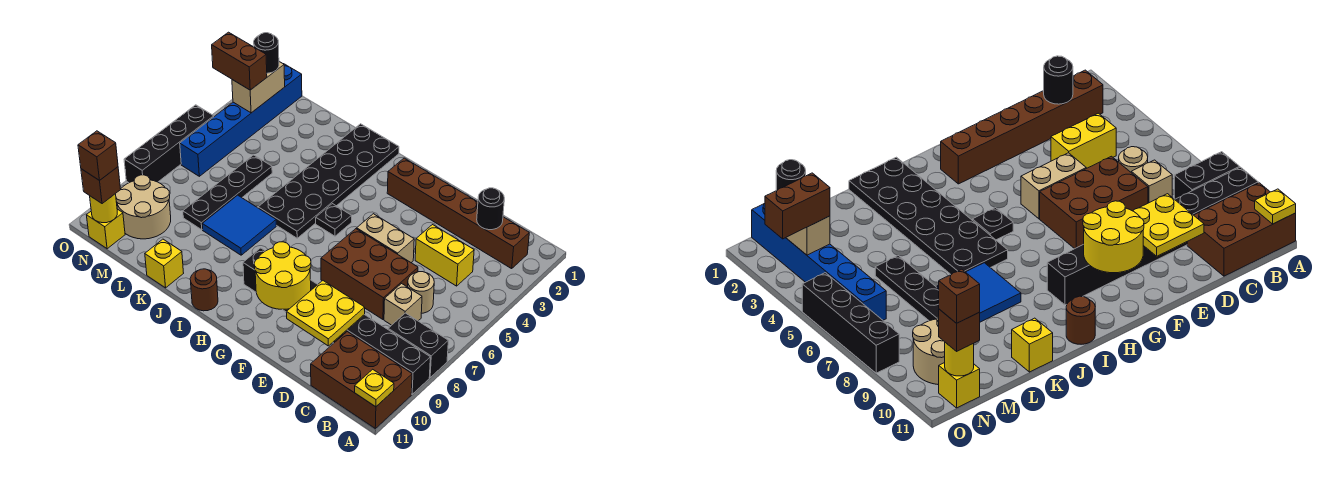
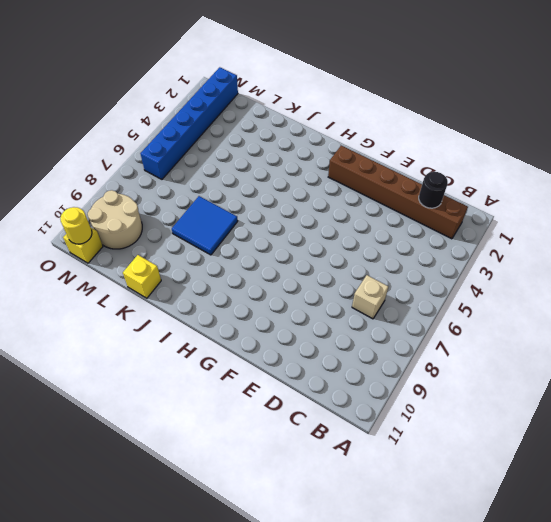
none -> black 1x2 brick [388,313,448,377]
none -> black 1x8 brick [243,248,430,394]
none -> brown 2x3 brick [311,332,412,428]

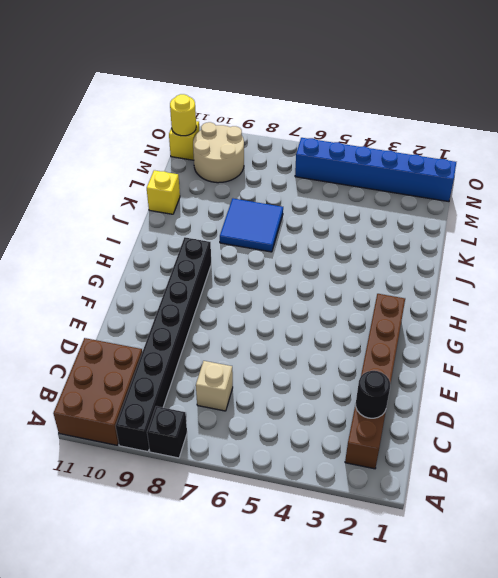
black 1x1 brick [147,406,187,458] -> black 1x2 brick [388,313,448,377]
none -> yellow 1x2 brick [415,225,474,286]
none -> tan 1x1 round brick [408,272,434,313]
none -> brown 2x3 brick [321,229,418,319]

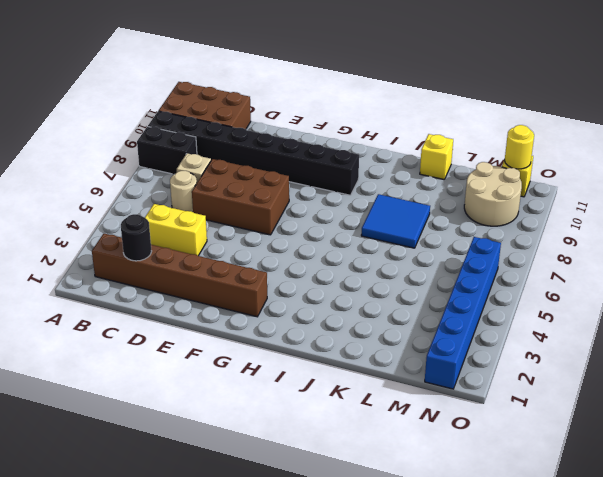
none -> tan 1x2 brick [357,214,414,262]
none -> black 1x1 plate [316,204,352,236]
none -> black 2x6 plate [258,124,399,238]

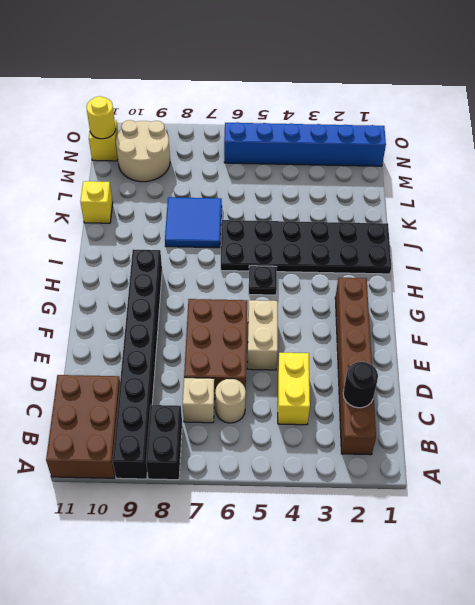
none -> brown 1x1 round brick [190,269,218,311]
none -> black 1x4 plate [183,155,272,230]
none -> black 1x4 brick [124,105,214,183]

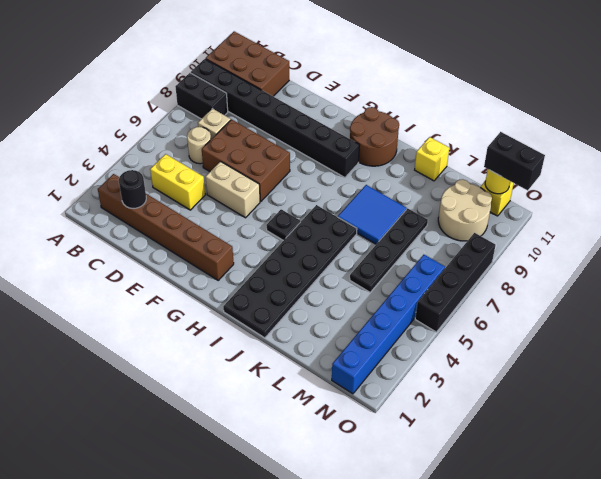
brown 2x2 round brick [350,107,399,166] -> brown 1x1 round brick [190,269,218,311]
black 1x2 brick [484,132,545,191] -> brown 1x1 brick [81,167,121,204]
none -> yellow 1x1 plate [355,369,394,407]
none -> yellow 2x2 plate [286,281,365,346]
none -> yellow 2x2 round brick [254,242,311,309]

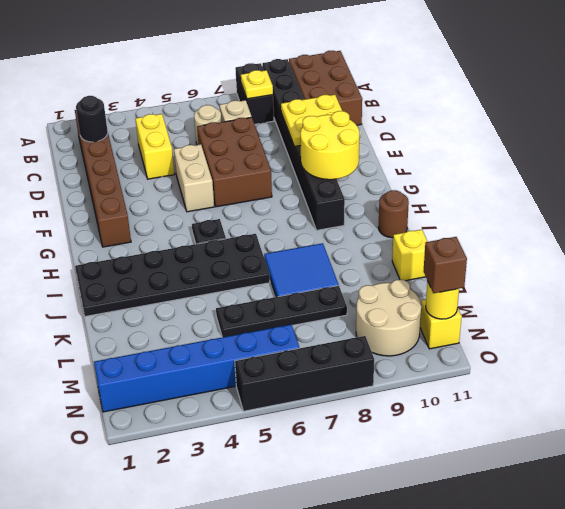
yellow 1x1 plate [241,70,273,99] -> yellow 1x1 plate moved to [355,369,394,407]
none -> tan 1x2 brick [232,62,285,113]
none -> black 1x1 round brick [254,33,279,73]
none -> brown 1x2 brick [212,32,267,90]

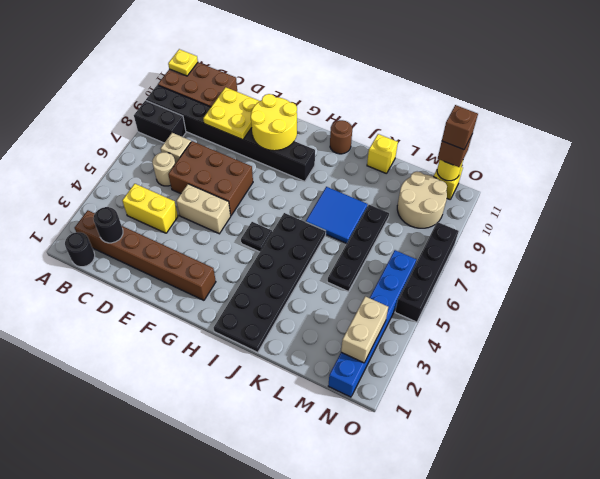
black 1x1 round brick [65,232,95,267] -> black 1x1 round brick moved to [254,33,279,73]
none -> brown 1x2 brick [212,32,267,90]

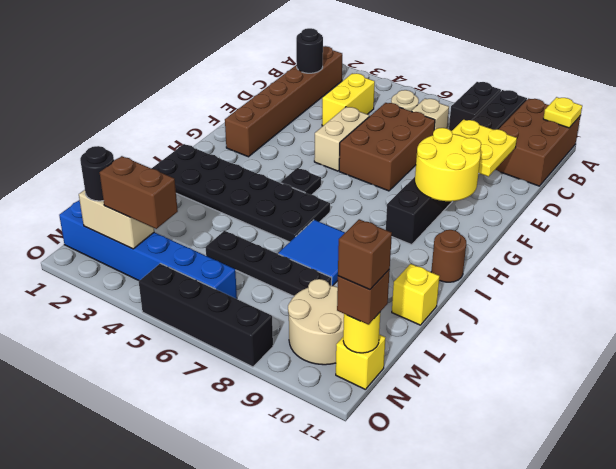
brown 1x2 brick [100,156,178,229] -> brown 1x2 brick turned to [212,32,267,90]

